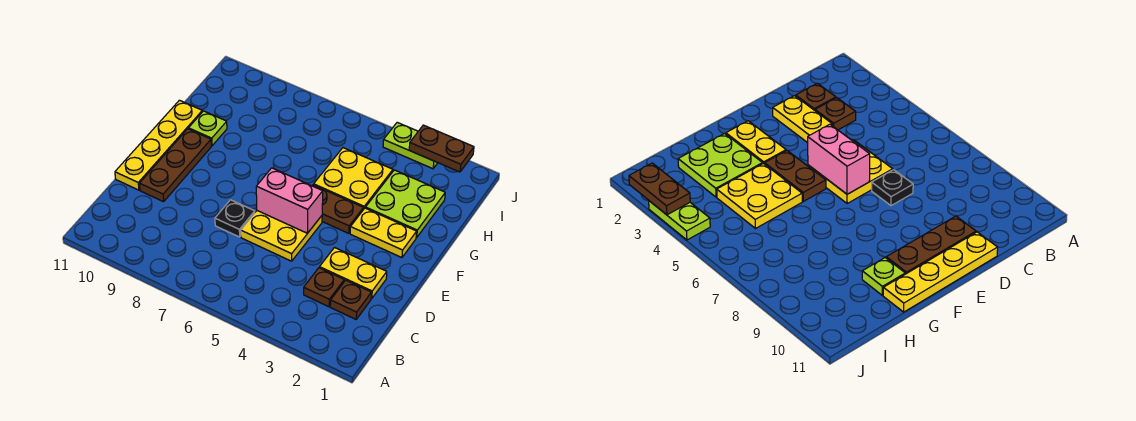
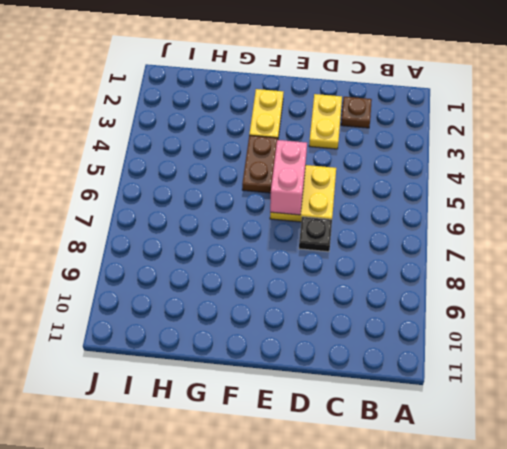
none -> brown 1x1 plate [304,268,344,307]
none -> brown 1x3 plate [140,129,211,202]
none -> yellow 1x4 plate [115,100,202,190]

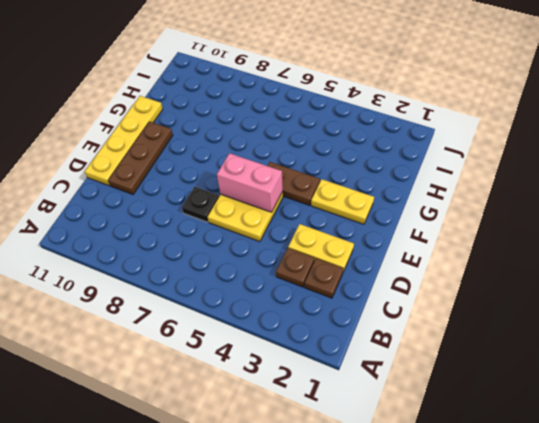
none -> lime 2x2 plate [366,170,445,238]
none -> yellow 2x2 plate [314,148,393,210]
none -> lime 1x1 plate [189,111,227,146]

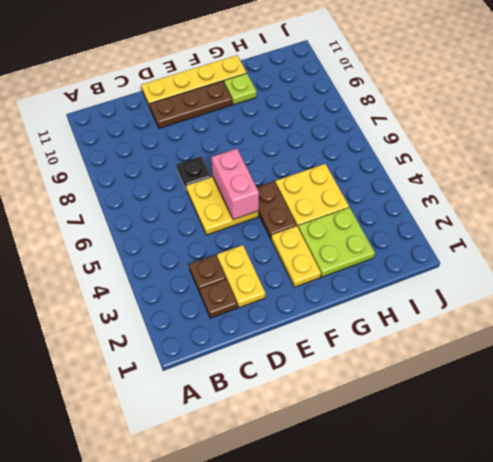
none -> lime 1x2 plate [383,122,438,169]
none -> brown 1x2 plate [409,125,474,172]

